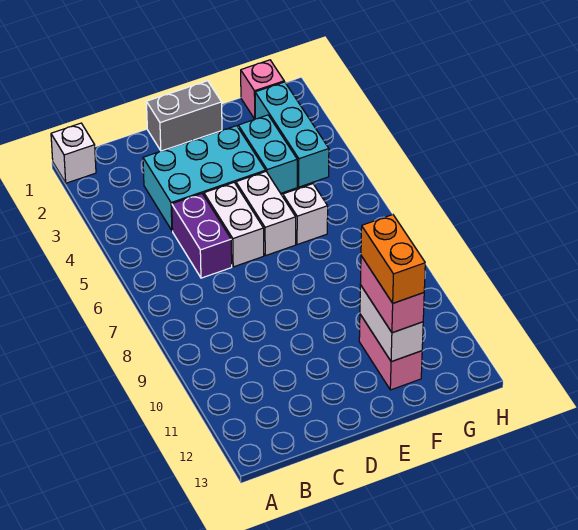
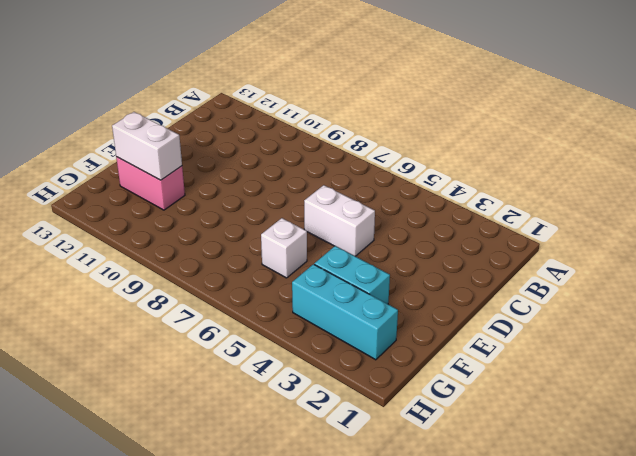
none -> white 1x1 brick [51,123,96,183]
none -> cyan 2x3 brick [143,126,266,231]
none -> purple 1x2 brick [172,194,232,278]

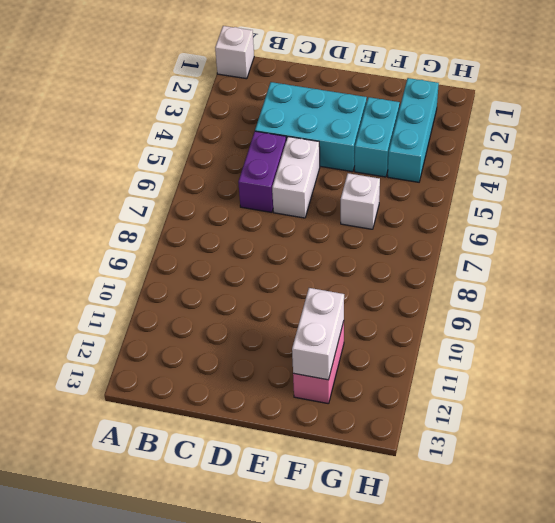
none -> grey 1x2 brick [147,81,222,151]
none -> white 1x2 brick [236,172,296,256]
none -> pink 1x1 brick [241,60,284,119]

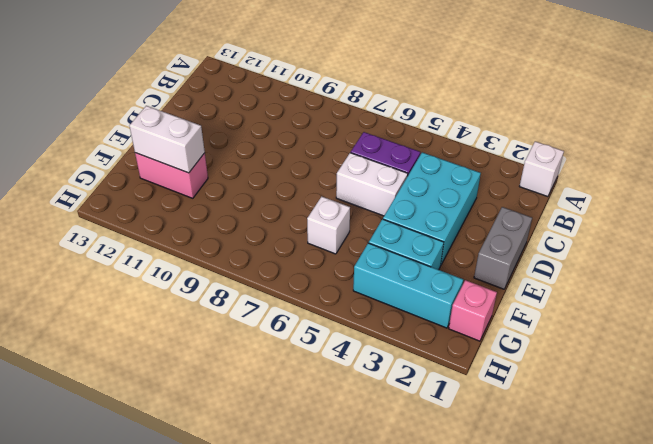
none -> white 1x2 brick [236,172,296,256]
none -> pink 1x2 brick [360,256,424,333]
none -> orange 1x2 brick [361,215,425,303]

